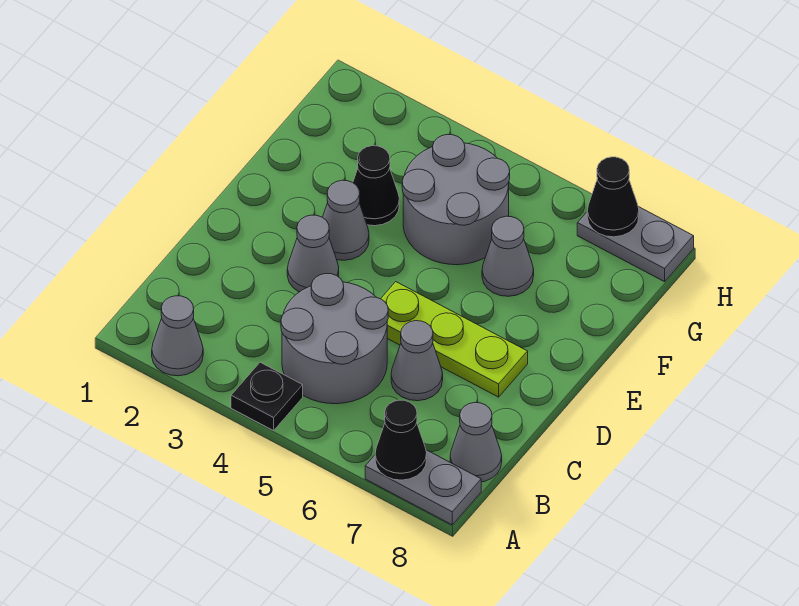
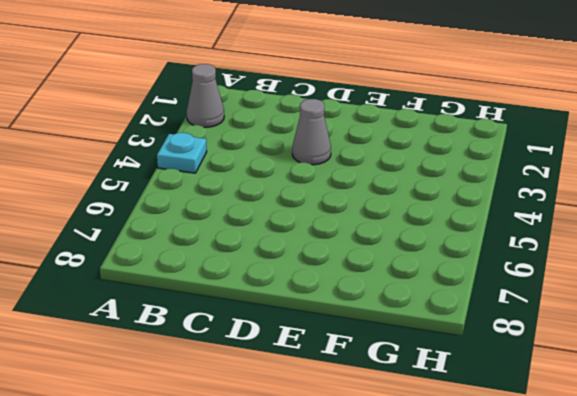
cyan 1x1 plate [157,133,207,173] -> black 1x1 plate [231,362,303,431]
none -> grey 1x2 plate [365,450,481,525]
none -> grey 2x2 round brick [281,274,388,404]
none -> grey 1x1 cone [450,403,502,482]

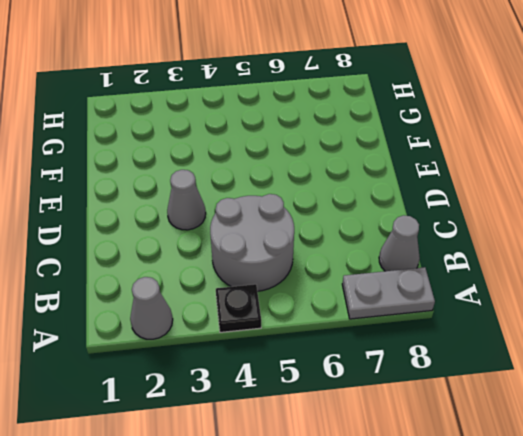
none -> grey 1x1 cone [391,321,443,401]
none -> lime 1x3 plate [381,282,528,397]
none -> grey 1x1 cone [323,180,369,260]

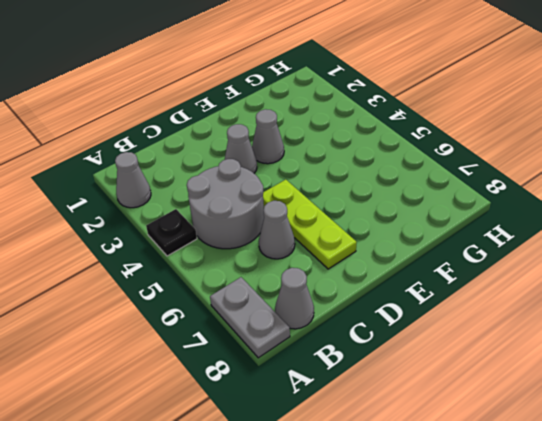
none -> black 1x1 cone [353,146,399,226]
none -> grey 2x2 round brick [402,135,510,265]
none -> grey 1x1 cone [482,216,534,296]

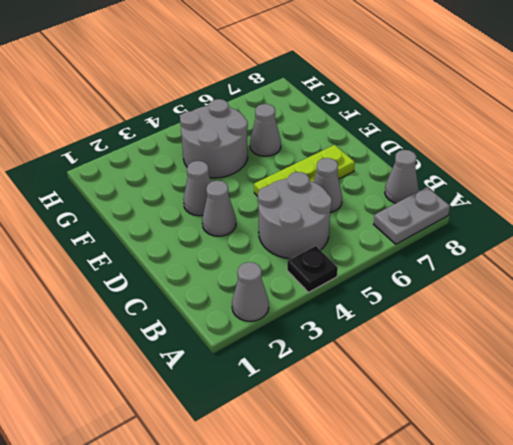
none -> black 1x1 cone [353,146,399,226]
none -> grey 1x2 plate [577,207,694,282]
none -> black 1x1 cone [375,400,427,480]

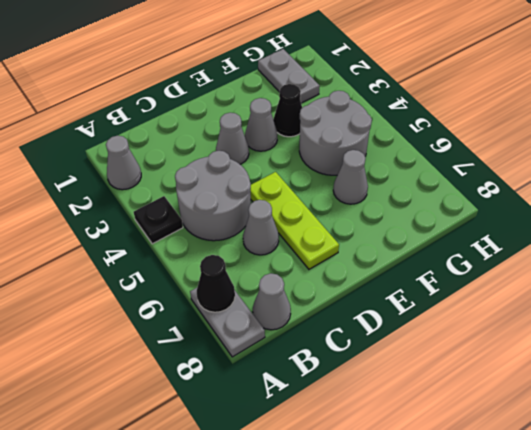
grey 1x2 plate [258,49,320,103] -> grey 1x2 plate moved to [577,207,694,282]
none -> black 1x1 cone [587,157,639,237]

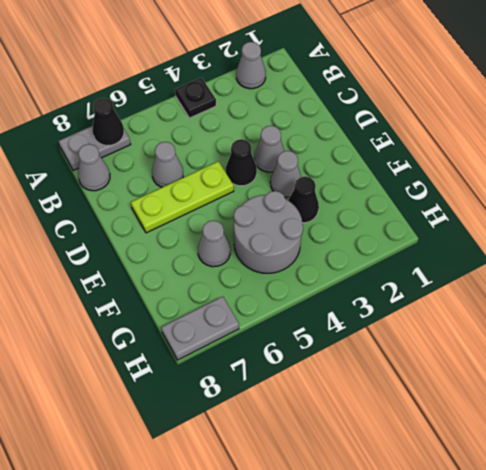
black 1x1 cone [226,139,257,186] -> black 1x1 cone moved to [587,157,639,237]
none -> grey 2x2 round brick [281,274,388,404]

